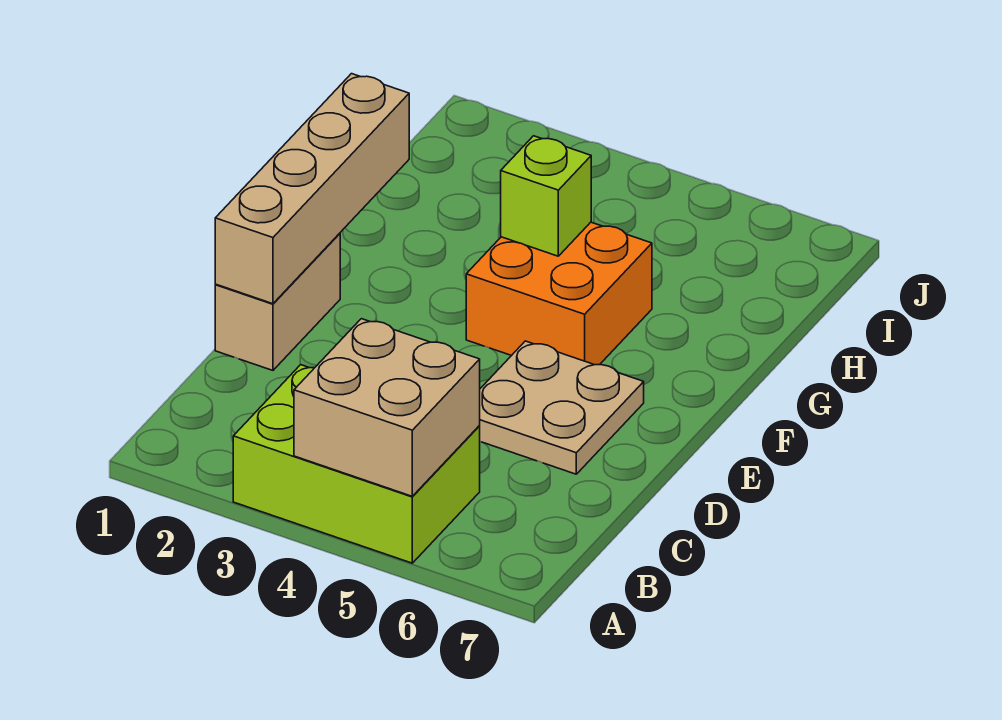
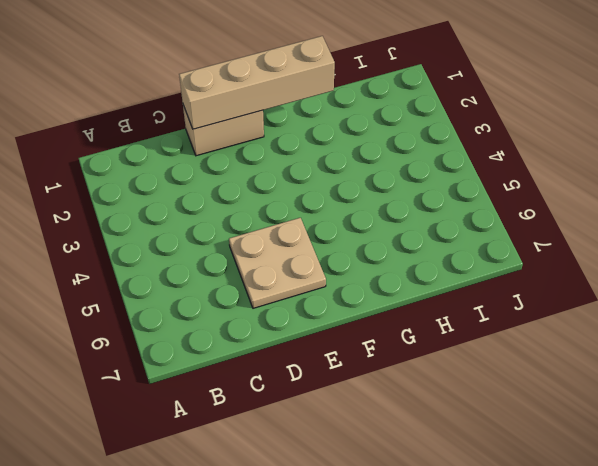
none -> lime 2x3 brick [233,365,480,563]
none -> orange 2x2 brick [466,222,652,365]

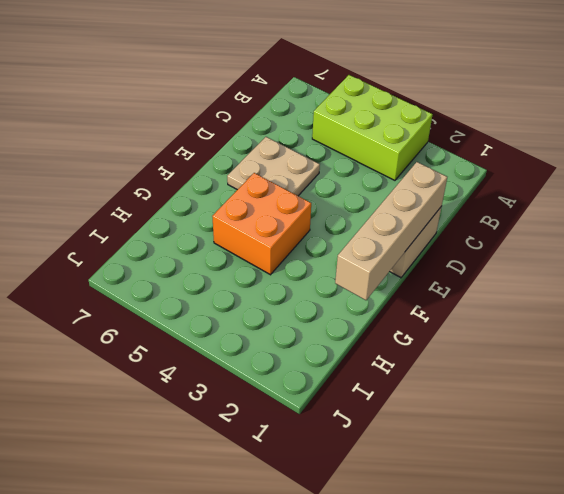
none -> tan 2x2 brick [294,319,480,496]
none -> lime 1x1 brick [501,136,591,256]

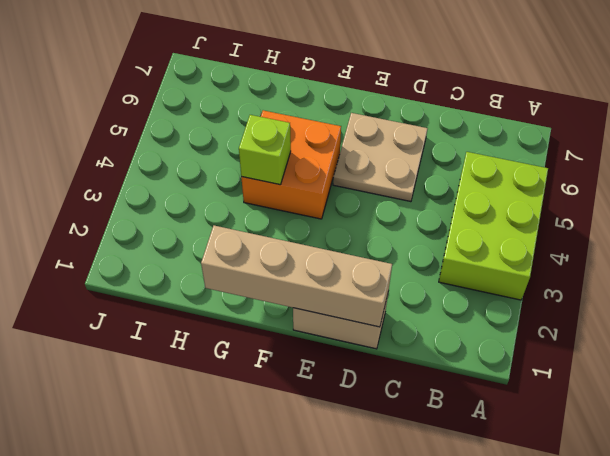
none -> tan 2x2 brick [294,319,480,496]

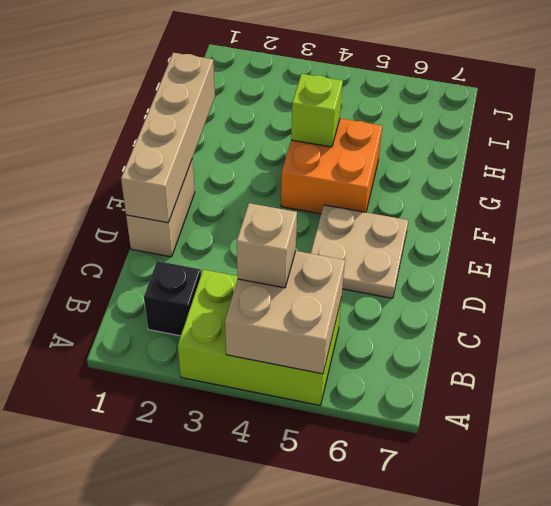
black 1x1 brick [144,261,201,336] -> none
tan 1x1 brick [237,203,297,288] -> none

